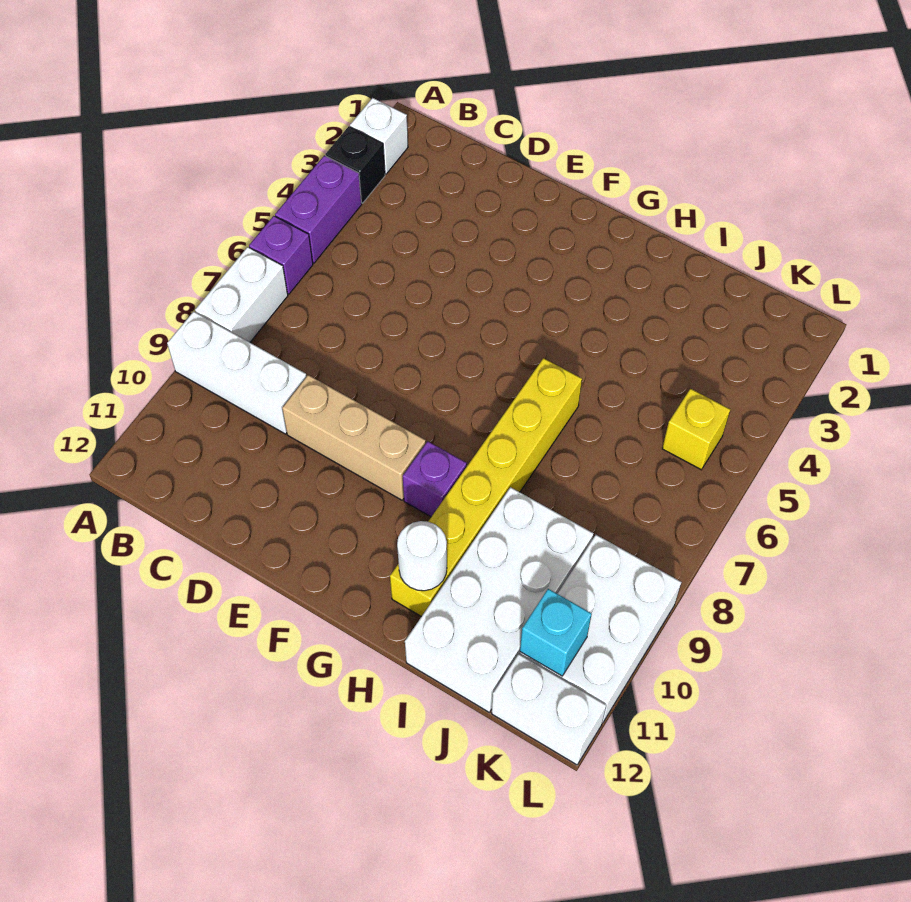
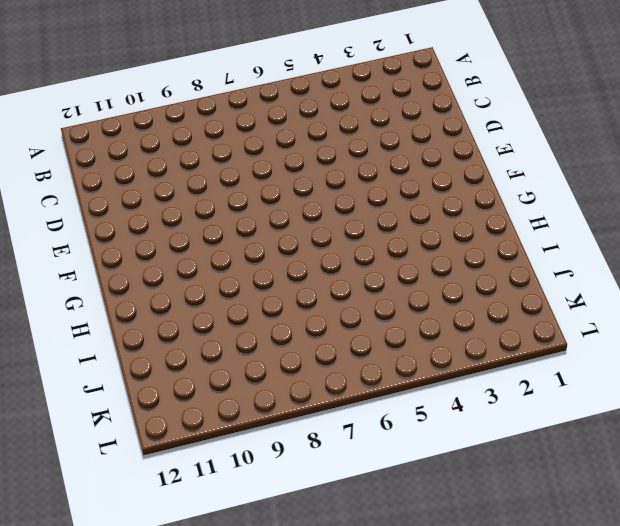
none -> white 1x1 brick [350,98,408,174]
none -> black 1x1 brick [325,126,385,203]
none -> purple 1x2 brick [275,155,362,263]

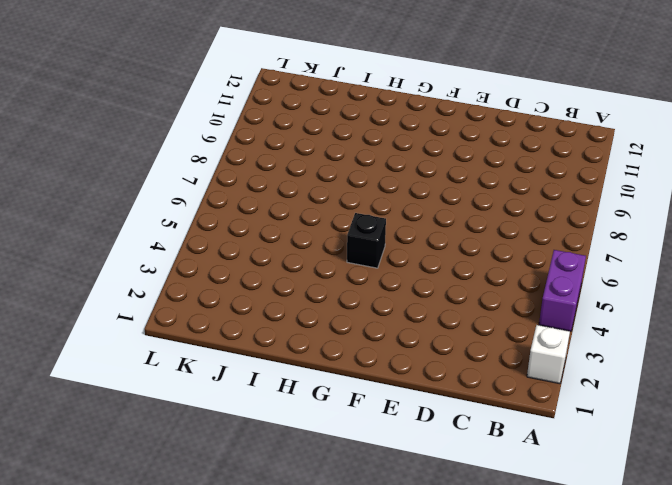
black 1x1 brick [347,213,386,268] -> black 1x1 brick moved to [325,126,385,203]
none -> purple 1x1 brick [249,216,313,294]
none -> white 1x2 brick [195,247,288,342]
none -> white 1x3 brick [167,311,307,434]

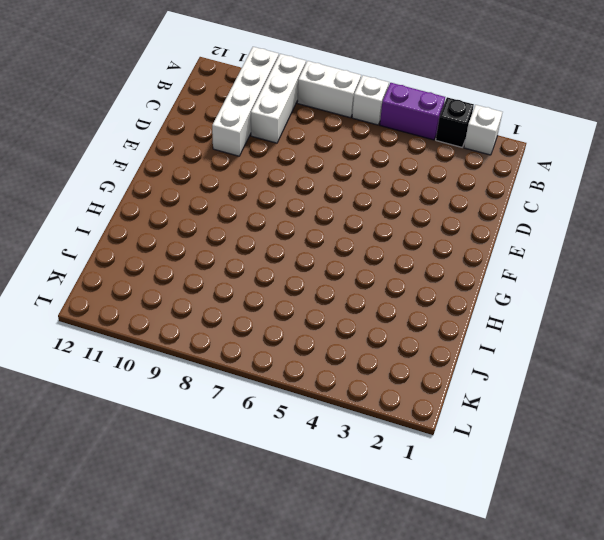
white 1x1 brick [352,75,389,125] -> purple 1x1 brick [249,216,313,294]
white 1x4 brick [212,47,279,156] -> none
none -> tan 1x3 brick [282,375,426,500]
none -> purple 1x1 brick [403,441,467,517]
none -> yellow 1x6 brick [390,358,582,617]

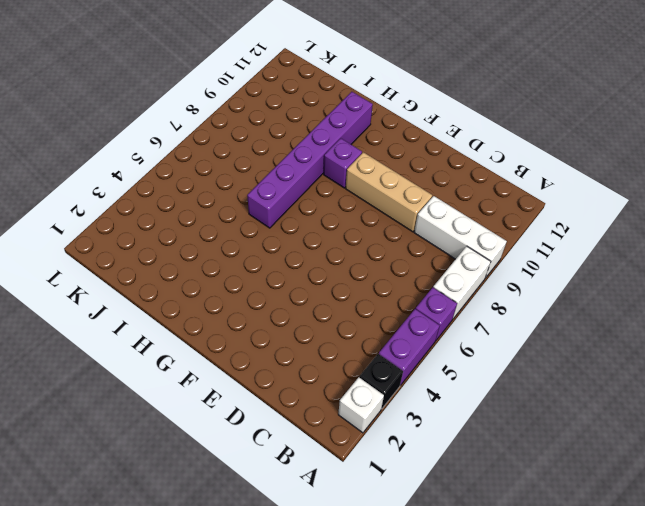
purple 1x6 brick [247,92,373,228] -> yellow 1x6 brick [390,358,582,617]
none -> white 2x4 brick [405,487,594,712]
none -> yellow 1x1 brick [662,389,730,470]
none -> white 2x3 brick [520,535,681,723]

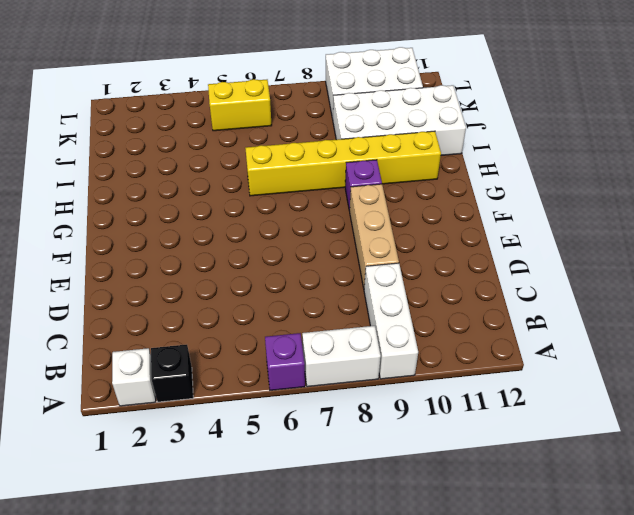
yellow 1x2 brick [208,79,272,131] -> yellow 1x1 brick [662,389,730,470]
none -> purple 1x2 brick [275,155,362,263]
none -> white 1x2 brick [492,654,606,765]
none -> white 1x1 round brick [397,521,447,591]

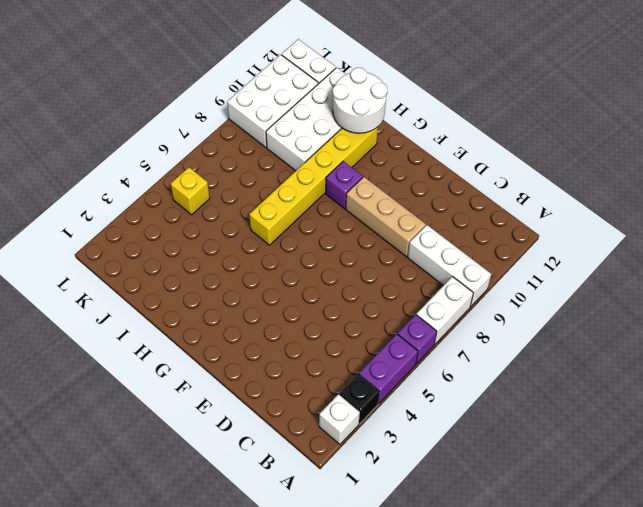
white 2x2 round brick [333,68,387,133] -> white 1x1 round brick [397,521,447,591]
none -> cyan 1x1 brick [520,589,592,676]

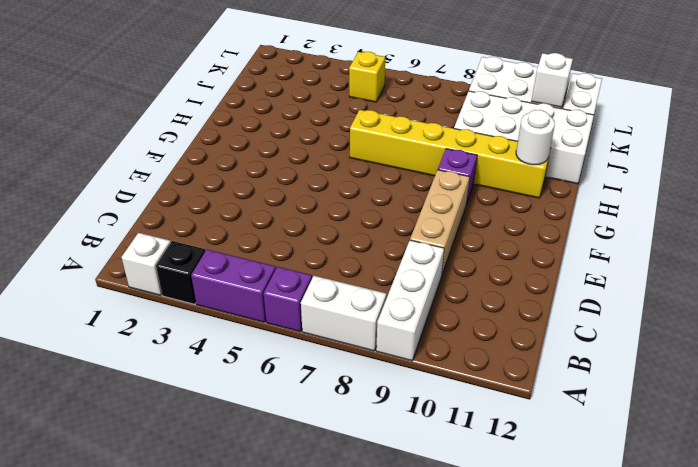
white 1x1 brick [532,53,573,107] -> cyan 1x1 brick [520,589,592,676]

